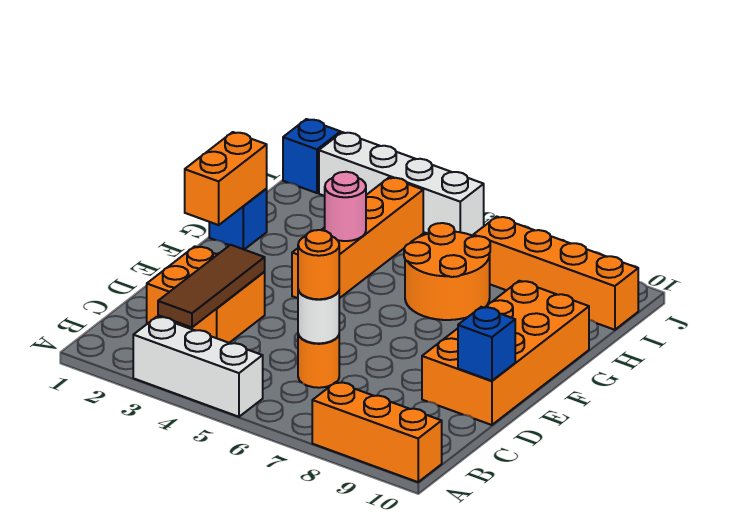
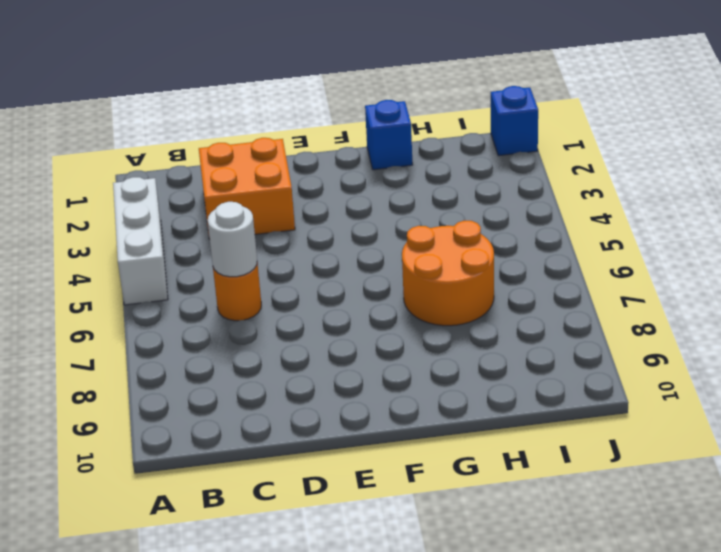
none -> orange 1x3 brick [312,382,442,482]
none -> orange 2x4 brick [422,281,589,425]
none -> orange 1x4 brick [292,177,423,298]

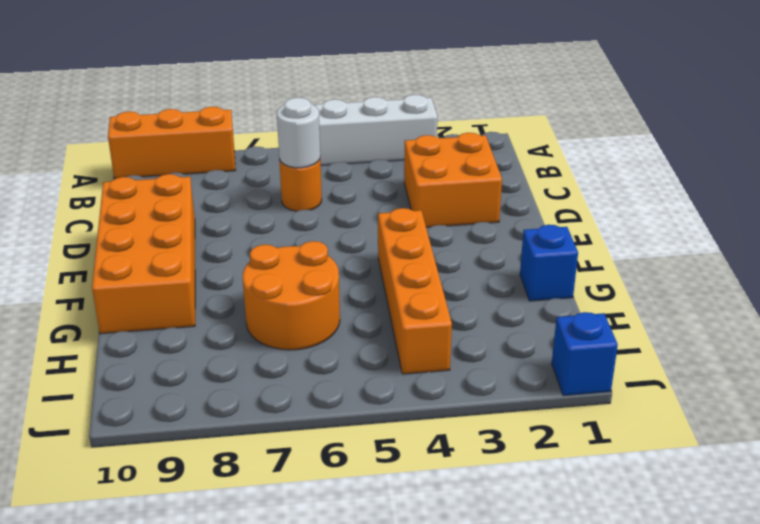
none -> orange 1x4 brick [473,217,638,330]
none -> white 1x4 brick [319,132,484,236]
none -> brown 1x3 tile [158,245,265,327]

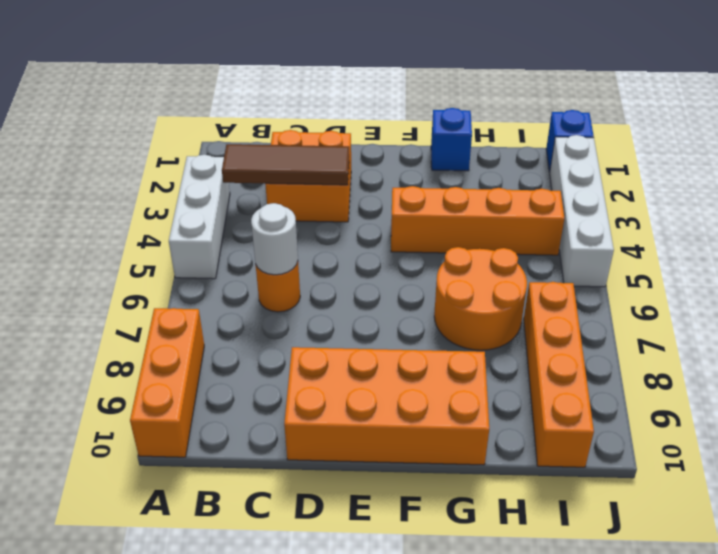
none -> blue 1x1 brick [458,307,515,381]
none -> orange 1x2 brick [185,132,267,225]
none -> pink 1x1 round brick [325,172,366,241]

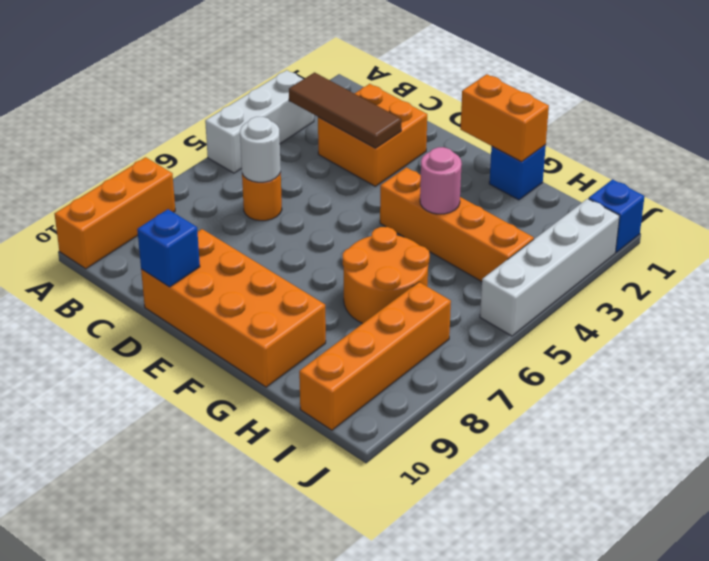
none -> orange 1x1 round brick [298,230,339,299]

